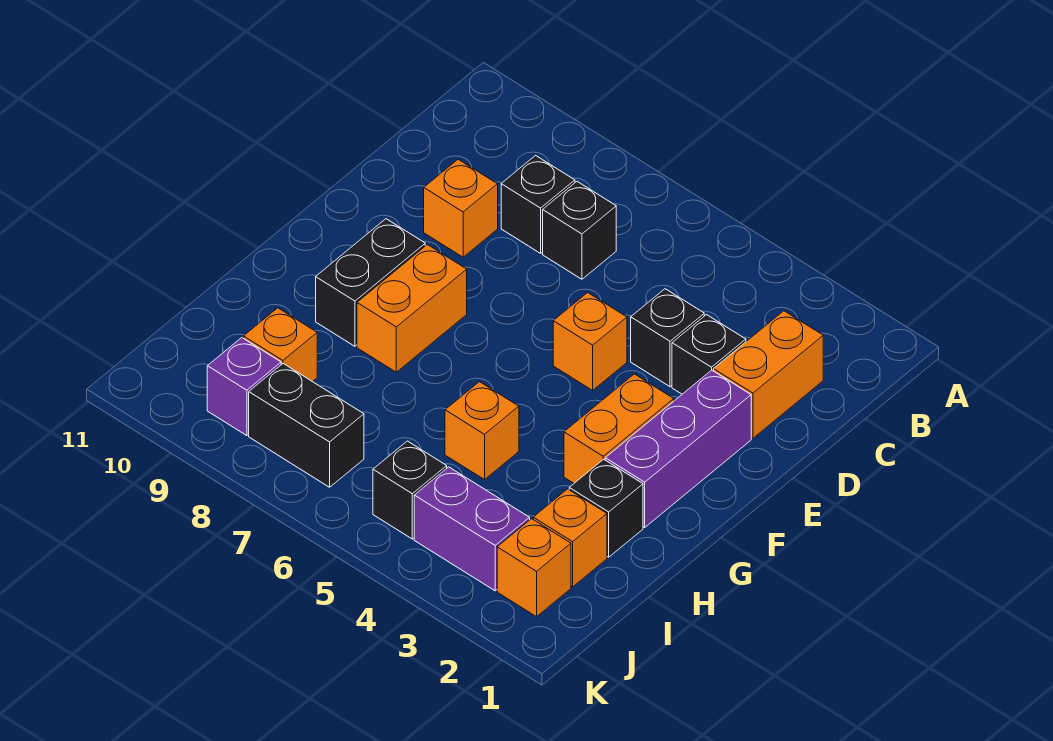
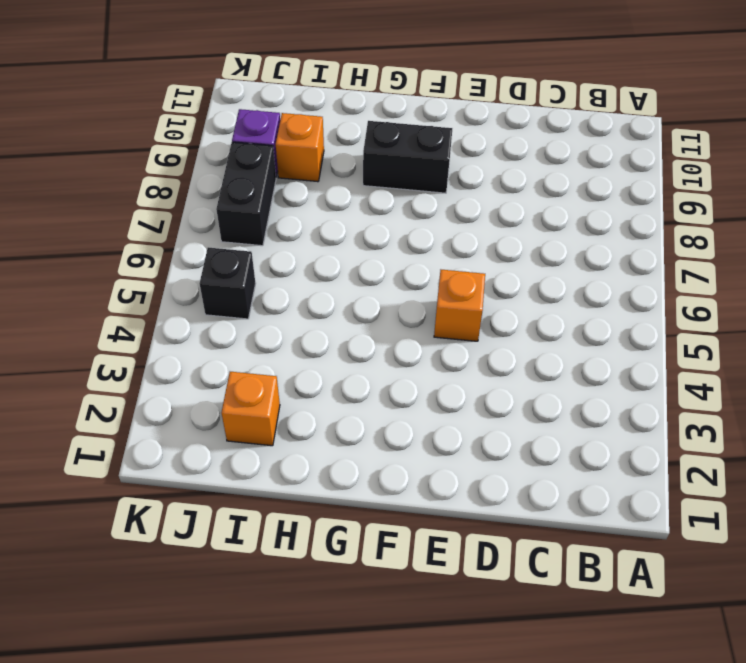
none -> orange 1x2 brick [714,311,823,438]
none -> black 1x1 brick [543,182,616,279]
none -> black 1x1 brick [501,156,575,253]

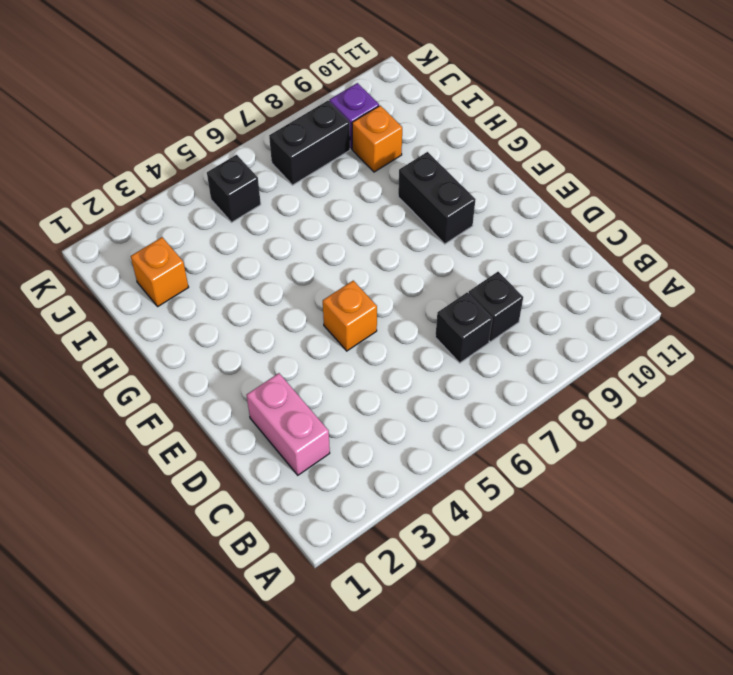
pink 1x2 brick [247,373,330,475] -> orange 1x2 brick [714,311,823,438]
none -> black 1x1 brick [672,315,746,394]
none -> black 1x1 brick [631,289,704,387]
none -> orange 1x1 brick [424,159,498,257]

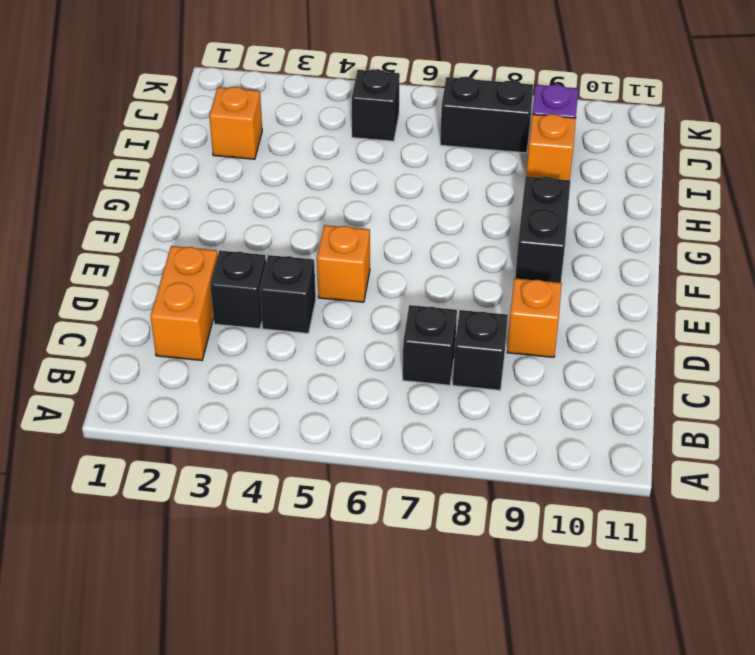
none -> purple 1x3 brick [605,370,751,527]
none -> orange 1x2 brick [564,374,674,483]
none -> orange 1x2 brick [357,245,467,372]

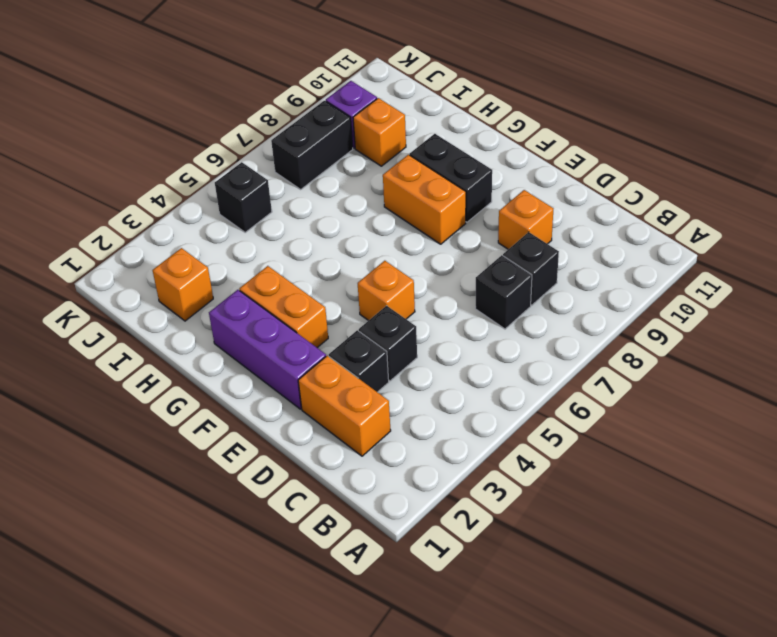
none -> black 1x1 brick [569,459,643,557]
none -> orange 1x1 brick [445,382,519,480]
none -> orange 1x1 brick [497,519,571,617]

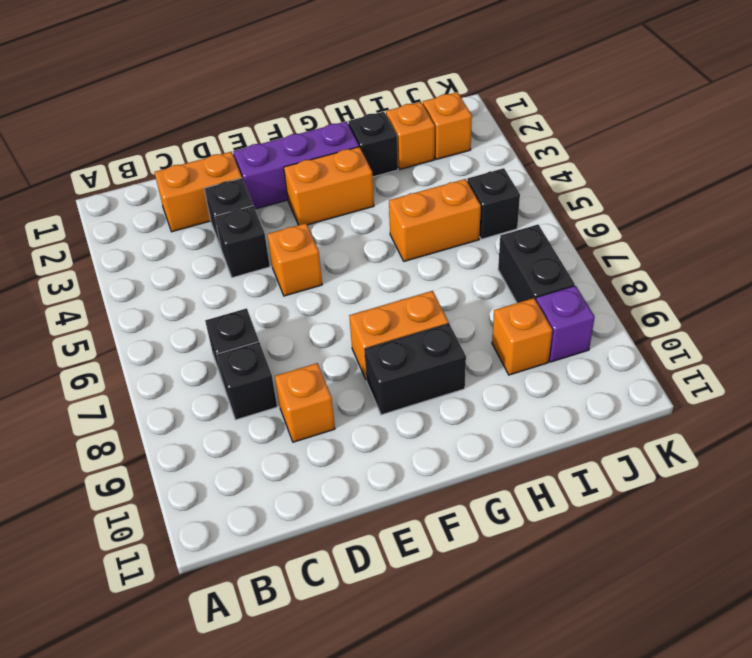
orange 1x2 brick [389,179,481,261] -> orange 1x1 brick [445,382,519,480]
none -> purple 1x2 brick [414,467,530,591]

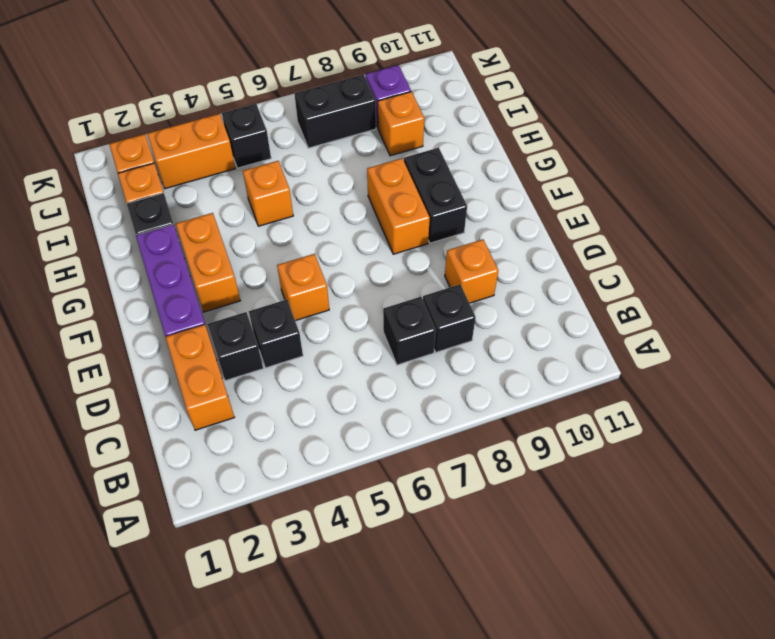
orange 1x2 brick [147,114,235,189] -> purple 1x2 brick [414,467,530,591]

